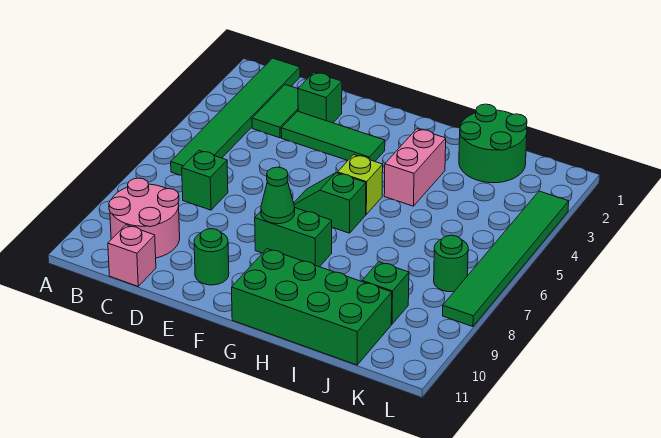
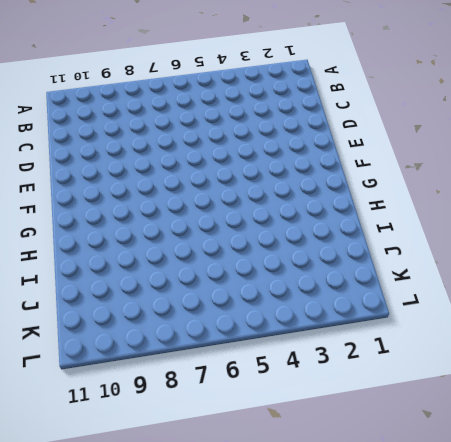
none -> green 1x6 tile [171,58,300,176]
none -> pink 2x2 round brick [109,178,180,258]
none -> green 1x2 tile [252,85,298,138]

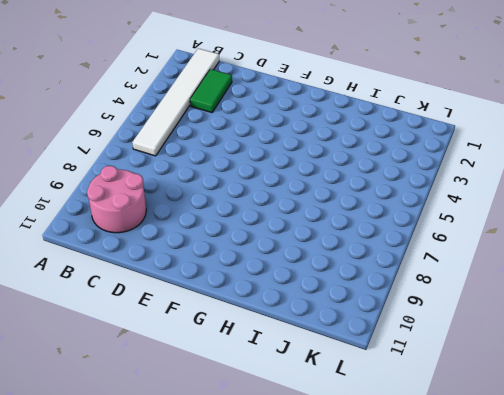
white 1x6 tile [132,48,219,156] -> green 1x6 tile [171,58,300,176]
none -> green 1x1 brick [182,151,228,210]
none -> pink 1x1 brick [108,225,156,286]
none -> green 1x1 brick [298,72,342,123]

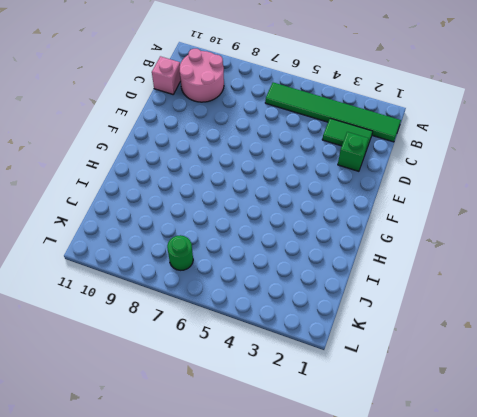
none -> green 1x1 brick [182,151,228,210]
none -> green 1x3 tile [281,111,385,161]
none -> green 1x1 round brick [194,229,229,285]

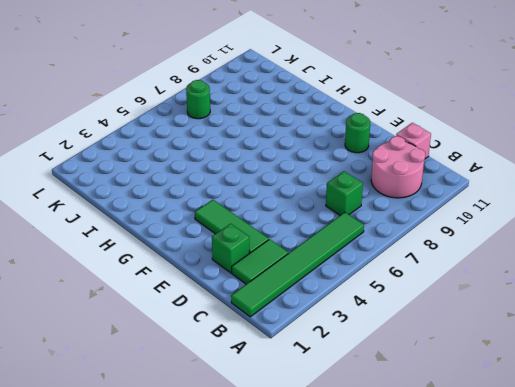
none -> green 1x2 slope [294,173,366,233]
none -> green 1x2 brick [255,208,332,267]
none -> lime 1x1 brick [338,155,383,214]

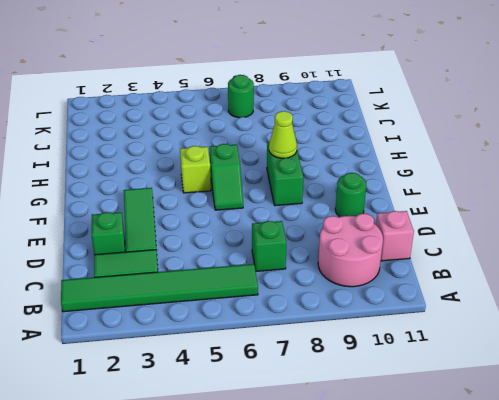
lime 1x1 cone [269,111,297,158] -> none
none -> green 2x4 brick [232,249,392,365]
none -> pink 1x2 brick [384,129,446,206]
none -> green 2x2 round brick [459,104,527,183]

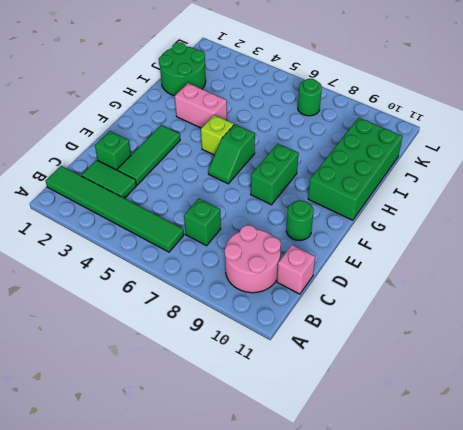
none -> green 1x1 brick [362,262,409,324]
none -> green 1x6 tile [443,191,569,327]
none -> green 1x1 cone [261,167,295,224]

